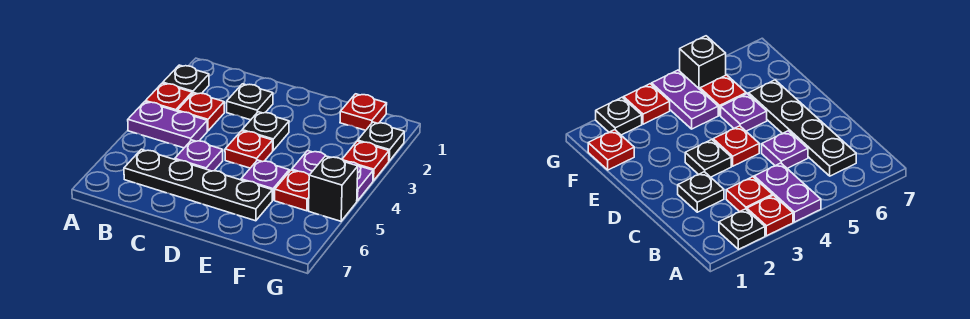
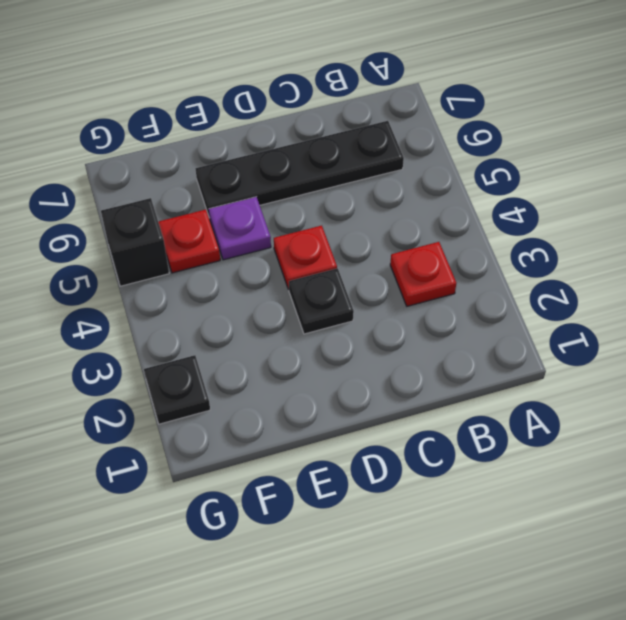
none -> black 1x1 plate [163,65,209,94]
none -> red 1x1 plate [145,83,192,111]
none -> purple 1x2 plate [128,102,207,148]

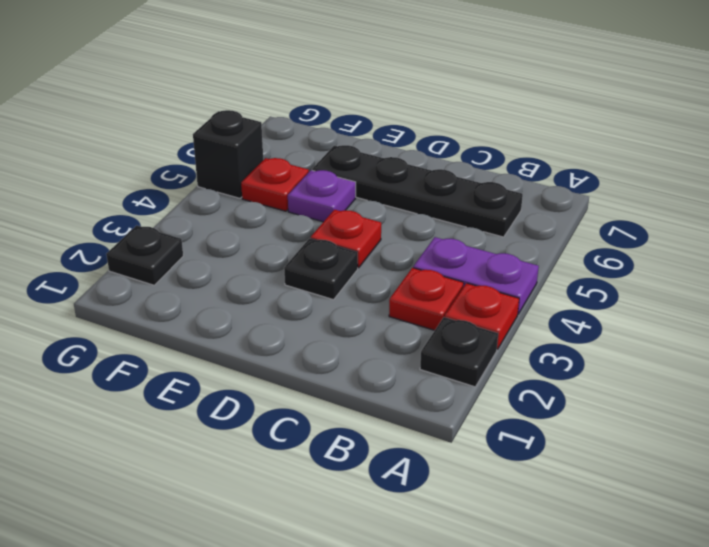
none -> black 1x1 plate [227,84,273,120]
none -> purple 1x1 plate [175,140,223,171]
none -> red 1x1 plate [340,94,387,130]

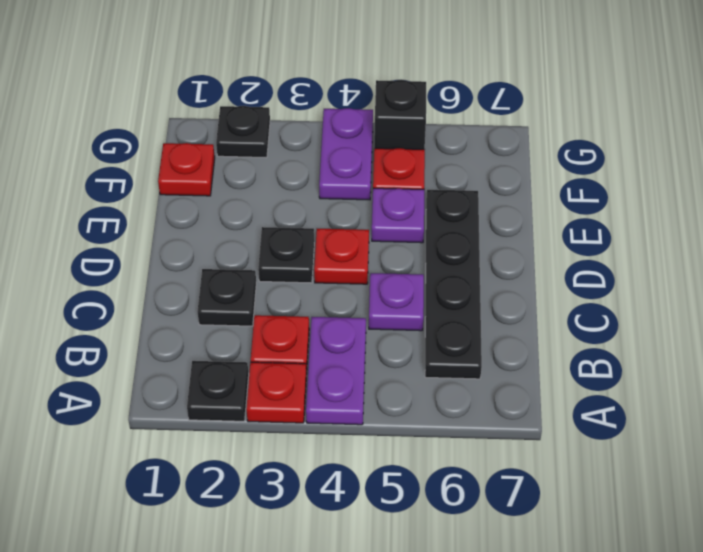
none -> red 1x1 plate [342,141,389,181]

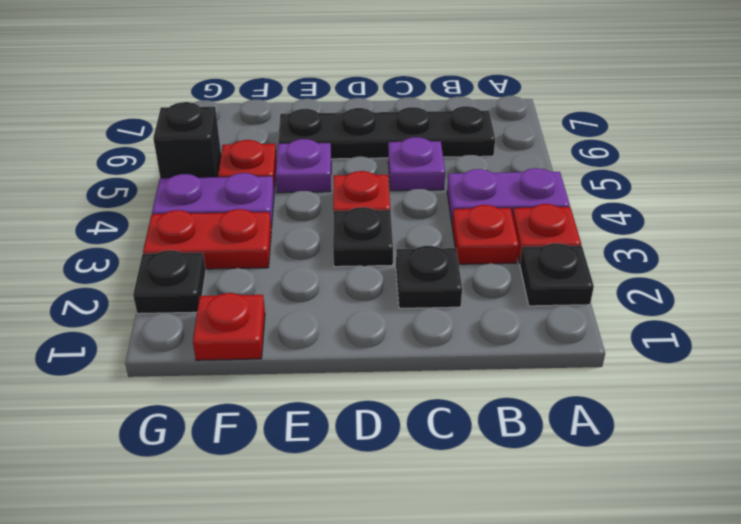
red 1x2 plate [143,209,271,269] -> red 1x1 plate [342,141,389,181]

